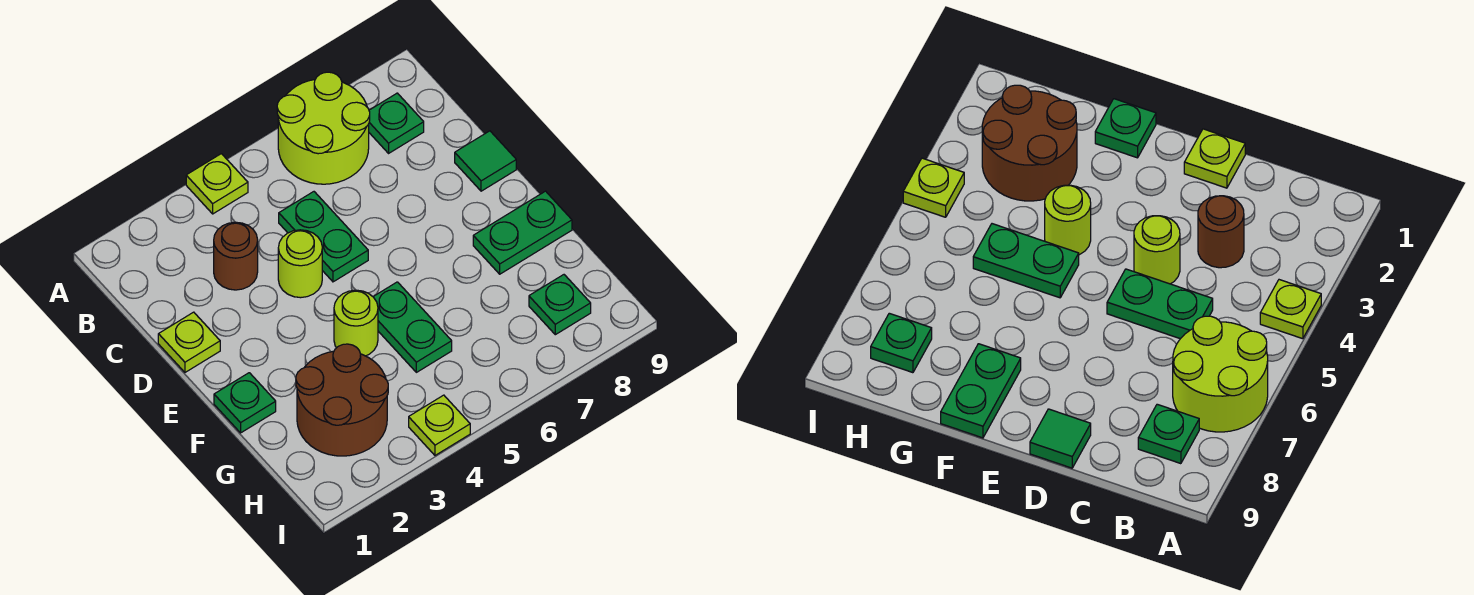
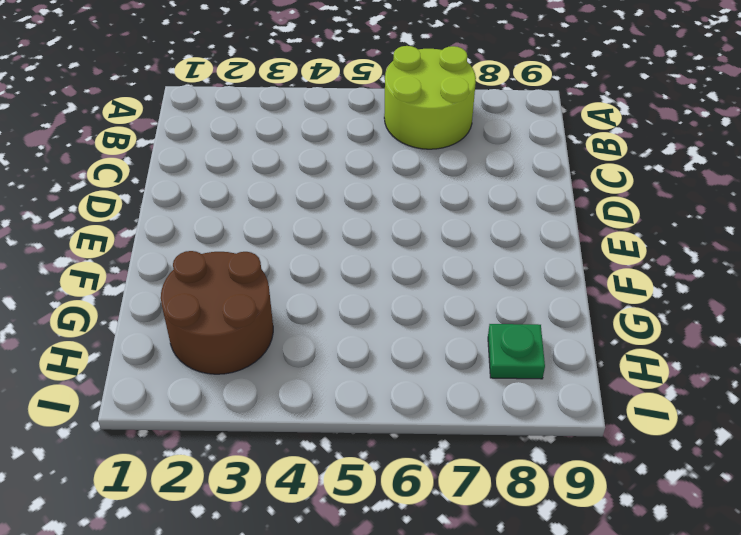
none -> lime 1x1 plate [186,154,248,214]
none -> green 1x1 plate [369,93,424,153]
none -> brown 1x1 round brick [214,222,258,290]

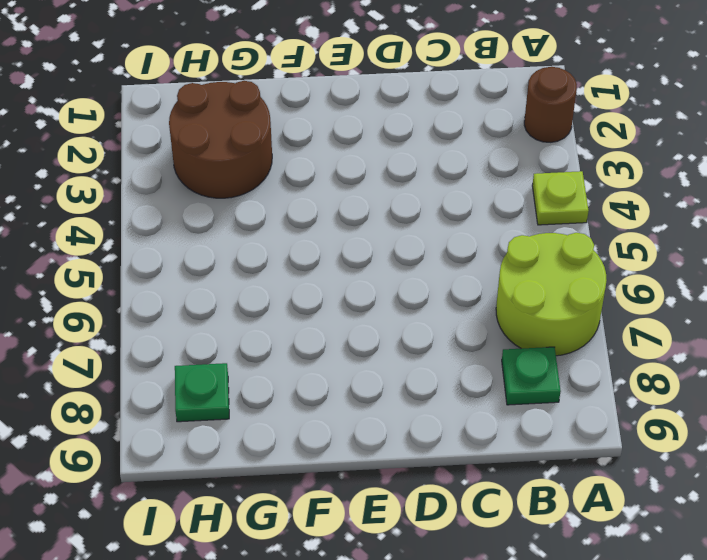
brown 1x1 round brick [524,67,577,142] -> brown 1x1 round brick moved to [214,222,258,290]
none -> green 1x2 plate [279,192,368,282]
none -> lime 1x1 plate [158,312,220,372]
none -> lime 1x1 round brick [278,230,322,298]

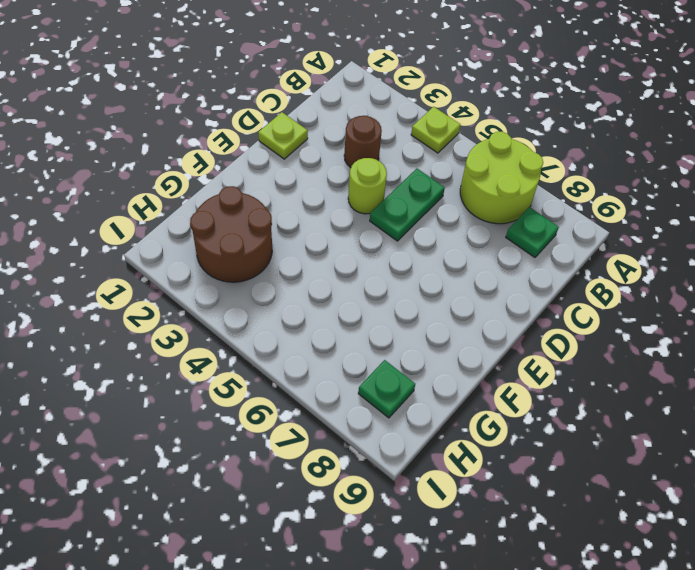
none -> green 1x1 tile [455,131,516,191]
none -> green 1x1 plate [214,373,276,433]
none -> lime 1x1 round brick [334,290,378,356]

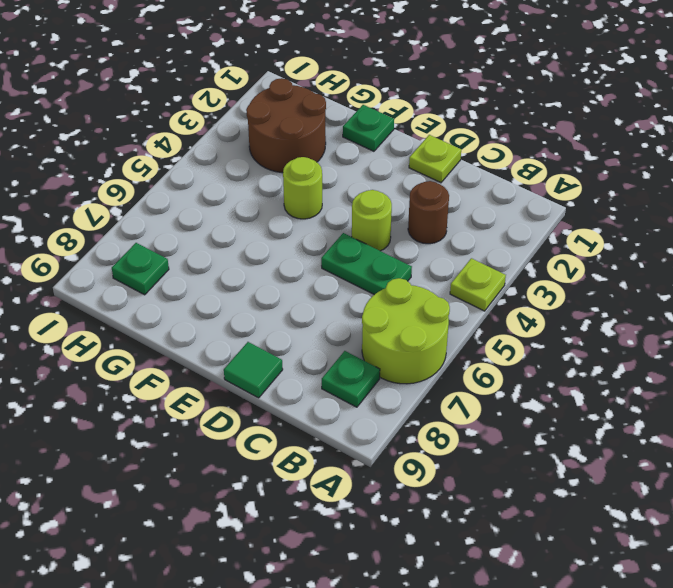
none -> green 1x2 plate [373,282,452,372]
none -> green 1x2 plate [473,191,572,274]
none -> lime 1x1 plate [409,395,470,455]

